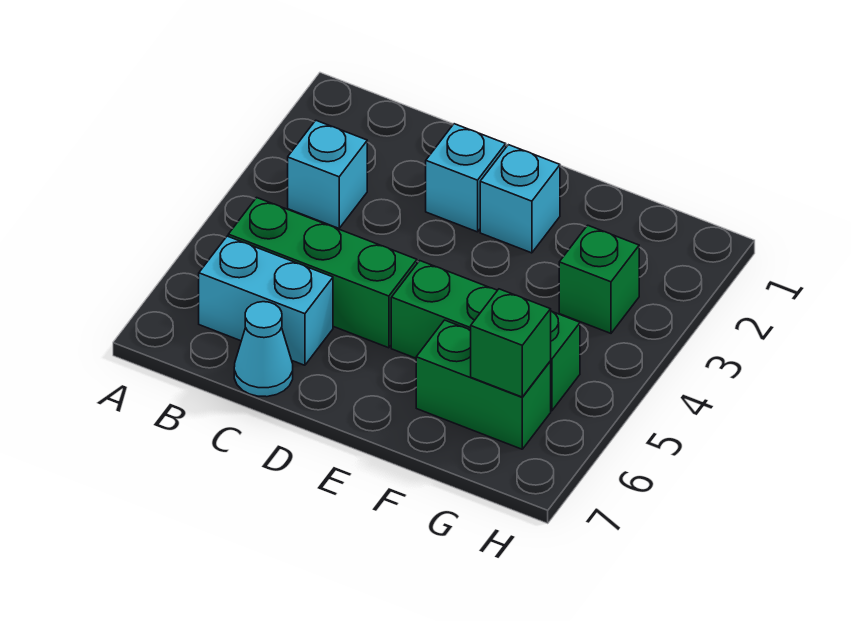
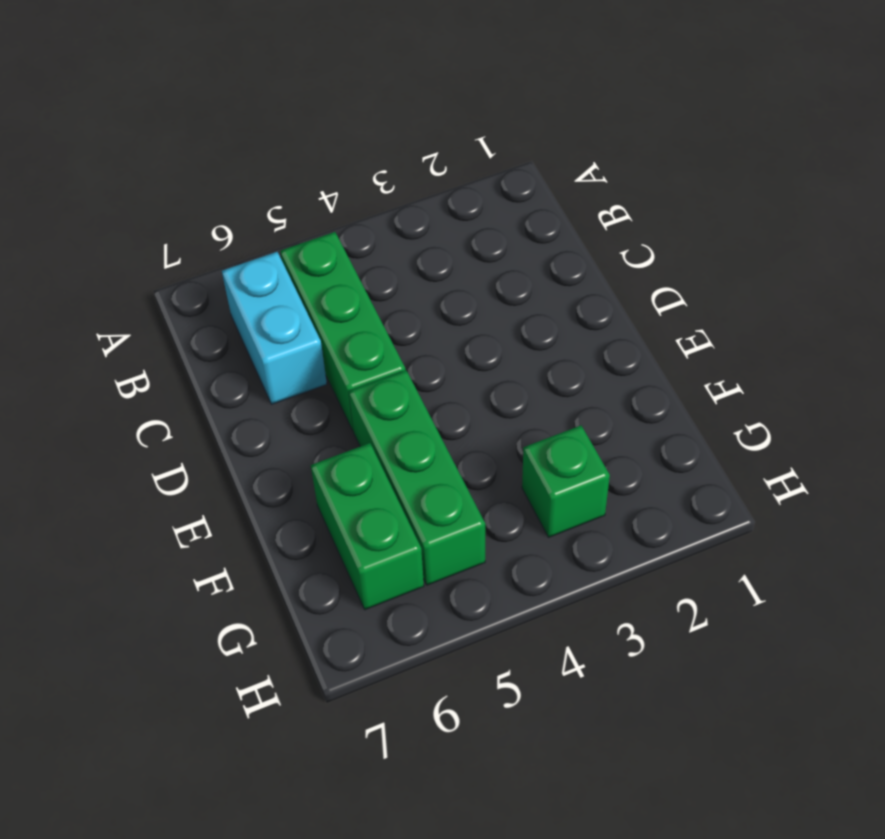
none -> cyan 1x1 brick [288,120,367,228]
none -> cyan 1x1 cone [234,302,293,397]

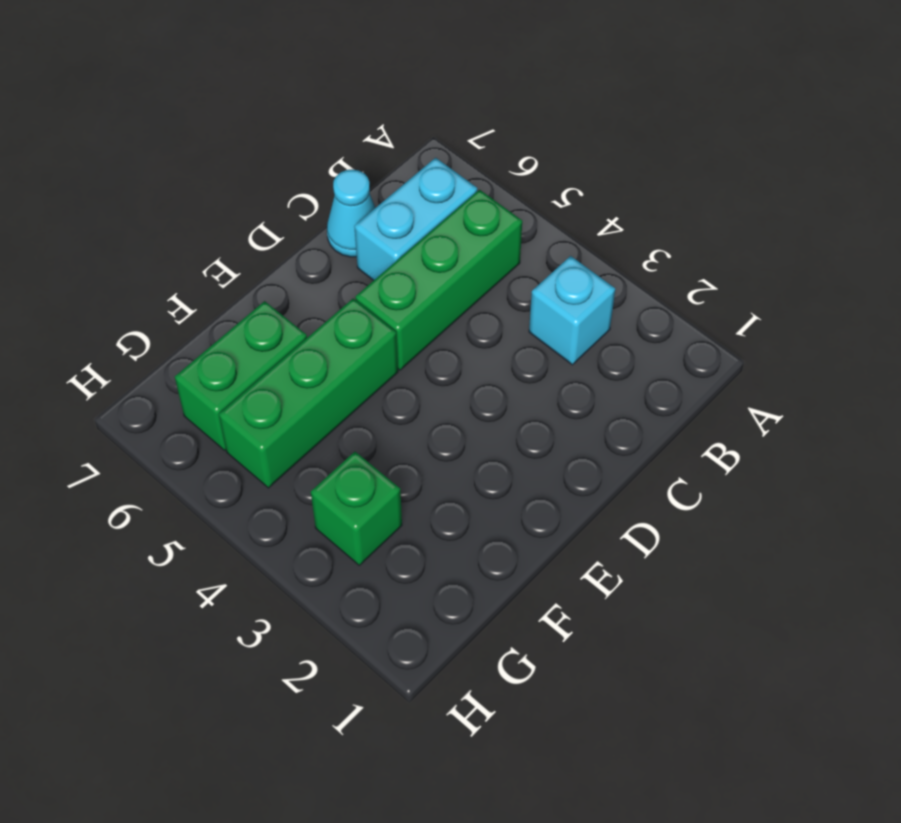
none -> cyan 1x1 brick [426,124,506,232]
none -> cyan 1x1 brick [480,145,560,253]

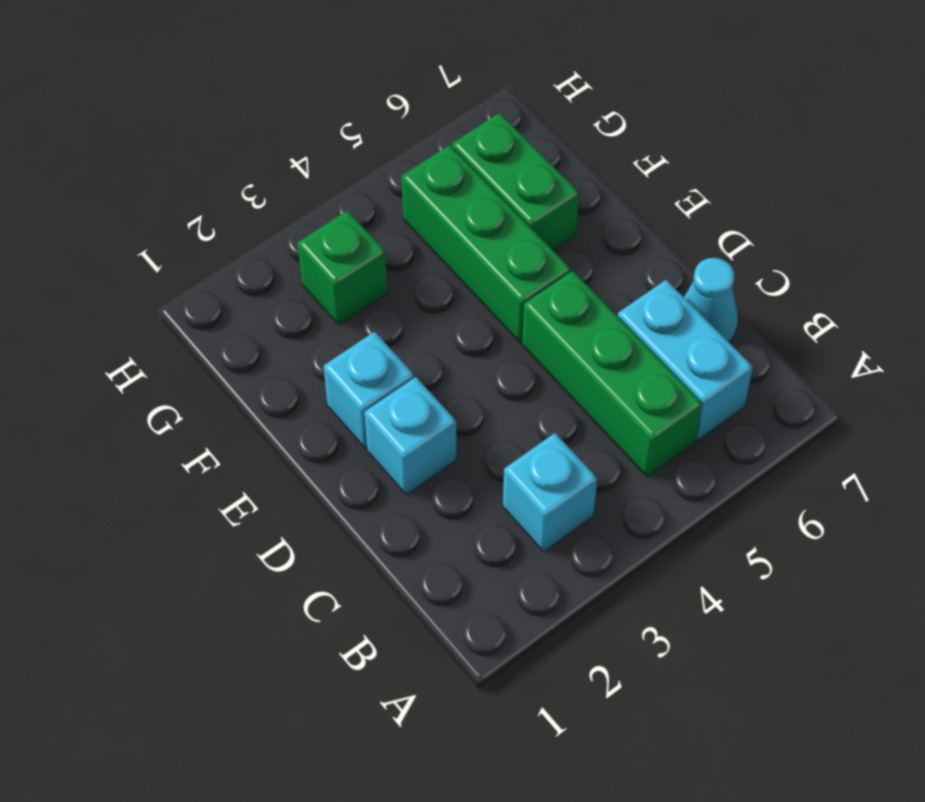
none -> green 1x1 brick [471,289,551,397]

